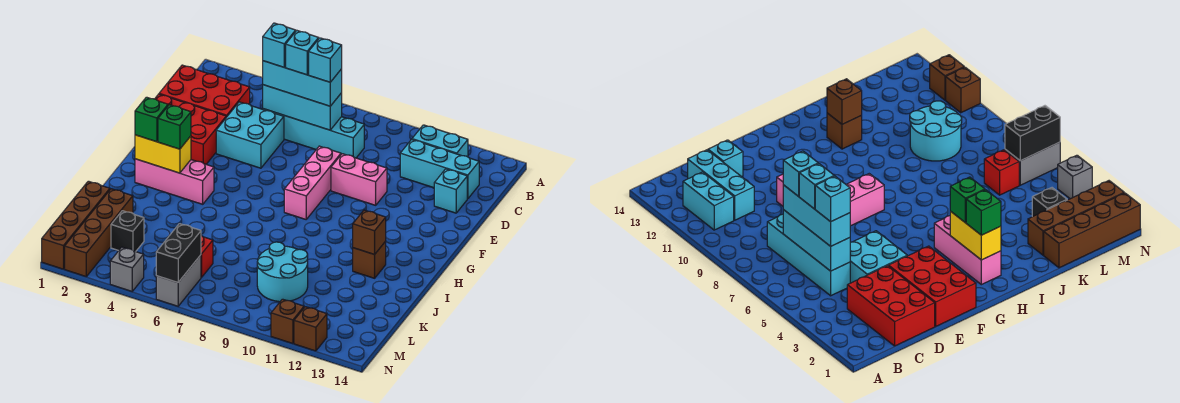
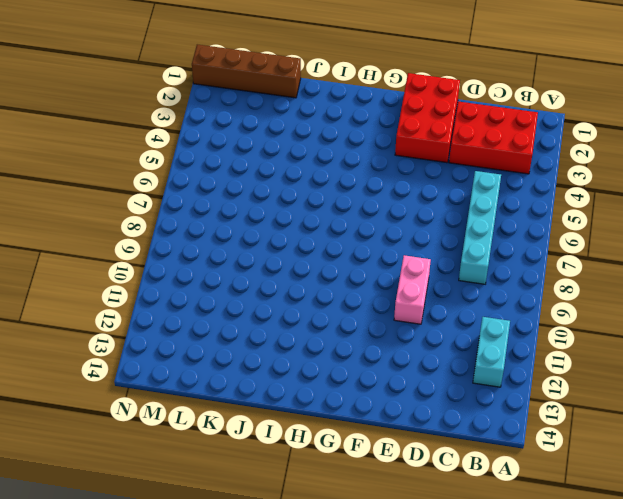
red 2x3 brick [449,101,538,174] -> red 2x3 brick turned to [159,65,250,117]
none -> cyan 1x3 brick [400,139,479,199]
none -> cyan 2x2 brick [216,102,284,168]
none -> cyan 1x1 brick [434,169,467,213]
none -> pink 1x3 brick [284,146,341,219]

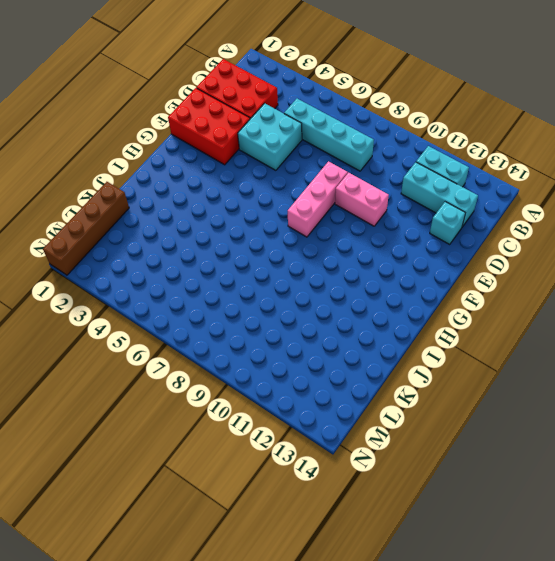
none -> pink 1x3 brick [135,159,214,204]
none -> brown 1x1 brick [353,241,386,278]
none -> brown 1x4 brick [65,189,133,277]
none -> cyan 2x2 round brick [257,242,308,302]

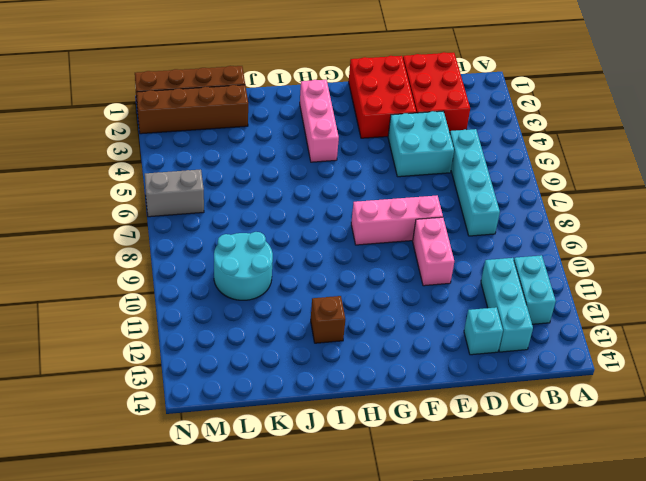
none -> black 1x1 brick [111,211,144,252]
none -> red 1x1 brick [201,236,213,277]
none -> grey 1x1 brick [110,247,144,291]
none -> brown 1x1 brick [271,299,304,344]

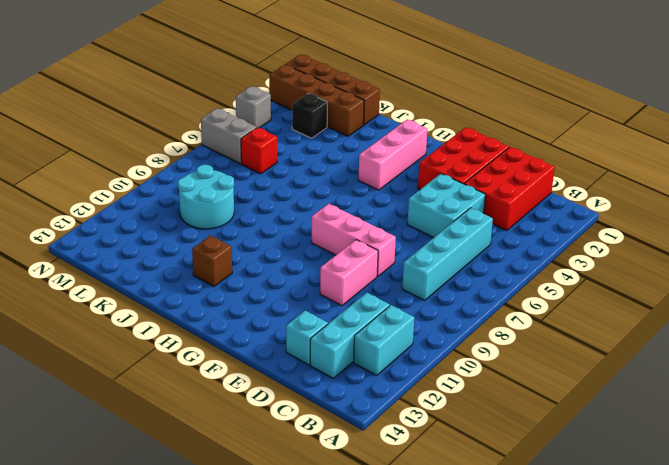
none -> brown 1x1 brick [271,299,304,344]
none -> brown 1x1 brick [294,307,327,351]
none -> cyan 1x3 brick [263,85,342,130]
none -> yellow 1x2 brick [135,135,191,173]

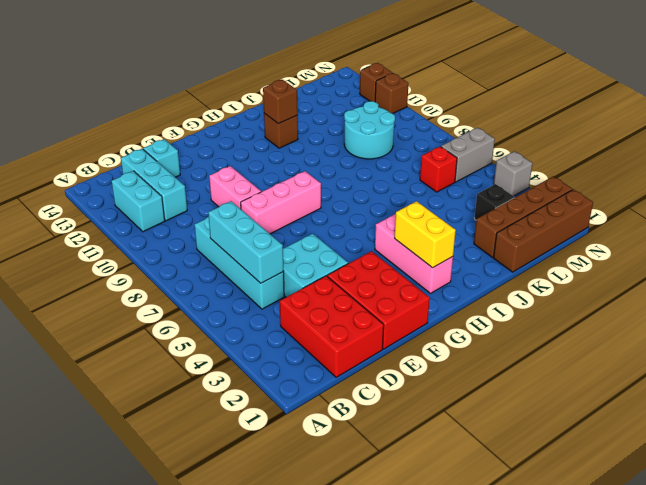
none -> black 1x2 brick [156,224,201,282]
none -> cyan 1x3 brick [263,61,342,106]
none -> green 1x1 brick [135,97,168,142]
none -> green 1x1 brick [158,105,191,149]

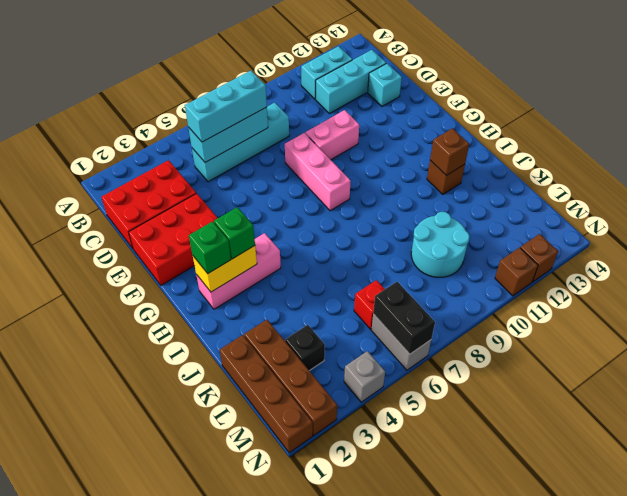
none -> cyan 2x2 brick [216,102,284,168]
none -> cyan 1x1 brick [263,23,296,67]
none -> cyan 1x1 brick [286,31,319,75]
none -> cyan 1x1 brick [309,38,342,82]

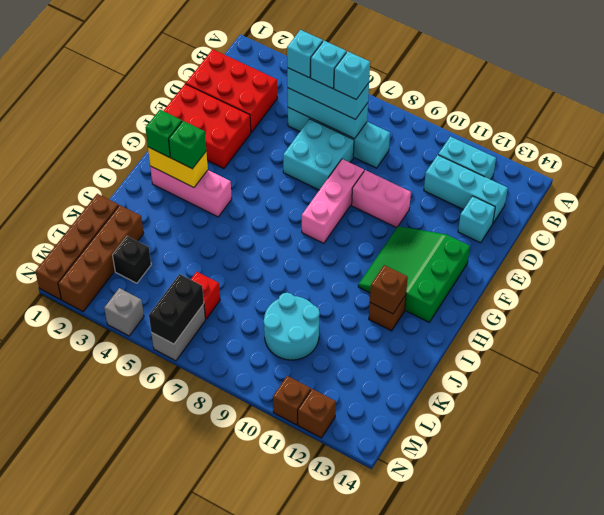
cyan 2x2 brick [283,119,354,190] -> cyan 2x2 brick moved to [216,102,284,168]
green 3x3 slope [358,226,470,322] -> none

